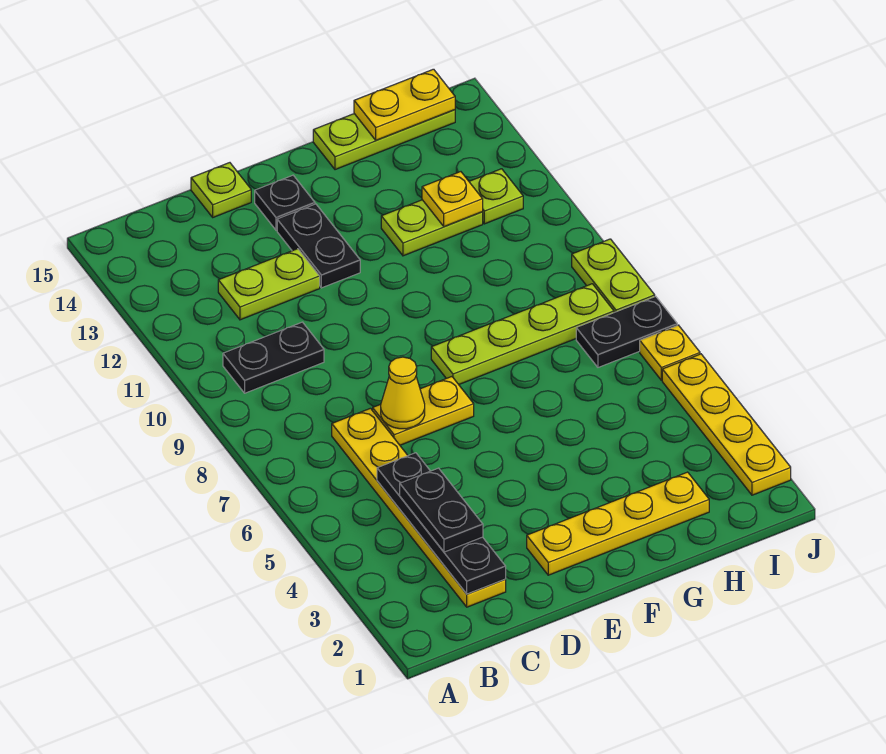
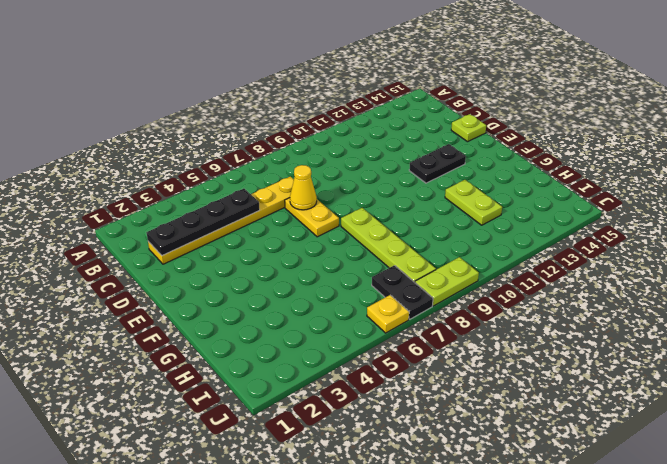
none -> black 1x2 plate [223,322,324,393]
none -> lime 1x2 plate [218,249,320,320]
none -> yellow 1x4 plate [527,472,709,575]

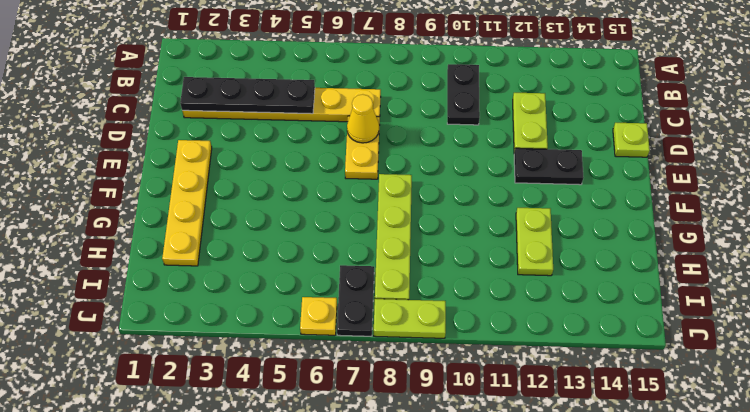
none -> black 1x1 plate [255,175,315,230]
none -> lime 1x3 plate [313,110,455,170]
none -> lime 1x1 plate [469,169,523,224]

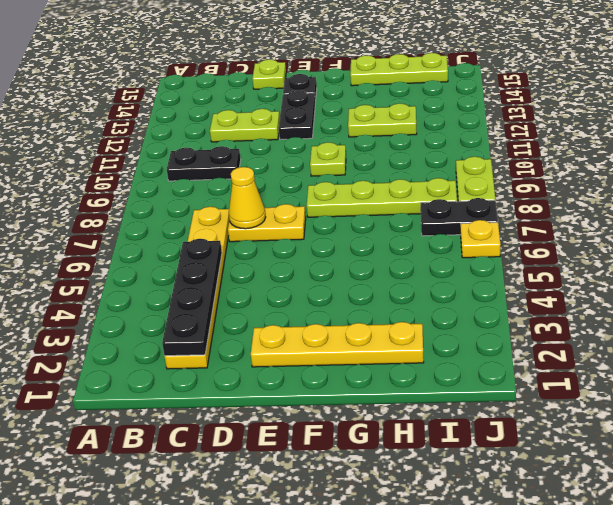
lime 1x1 plate [310,142,346,176] -> lime 1x1 plate moved to [469,169,523,224]
none -> yellow 1x4 plate [662,354,791,495]
none -> yellow 1x1 plate [422,172,483,226]
none -> yellow 1x2 plate [354,69,455,140]

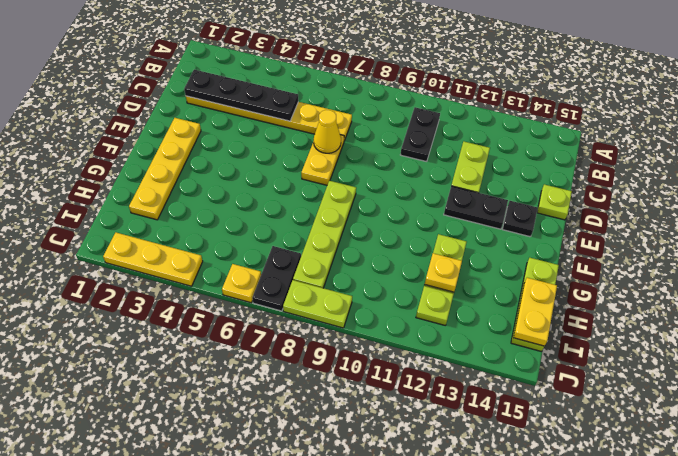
yellow 1x3 plate [103,233,203,286] -> yellow 1x4 plate [662,354,791,495]
none -> black 1x2 plate [400,468,483,552]

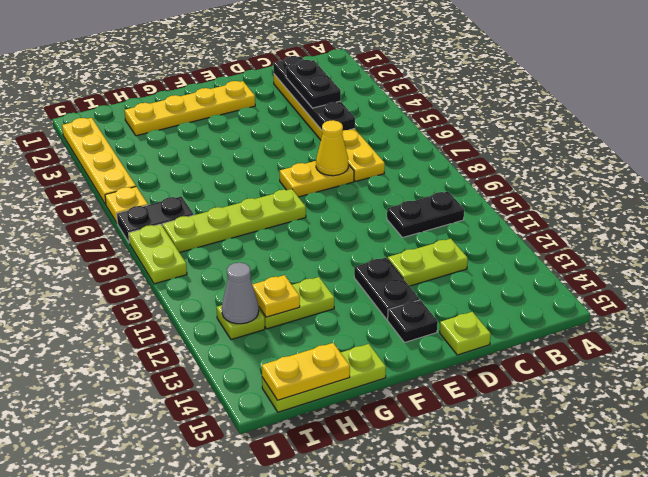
grey 1x1 cone [222,263,259,324] -> none

